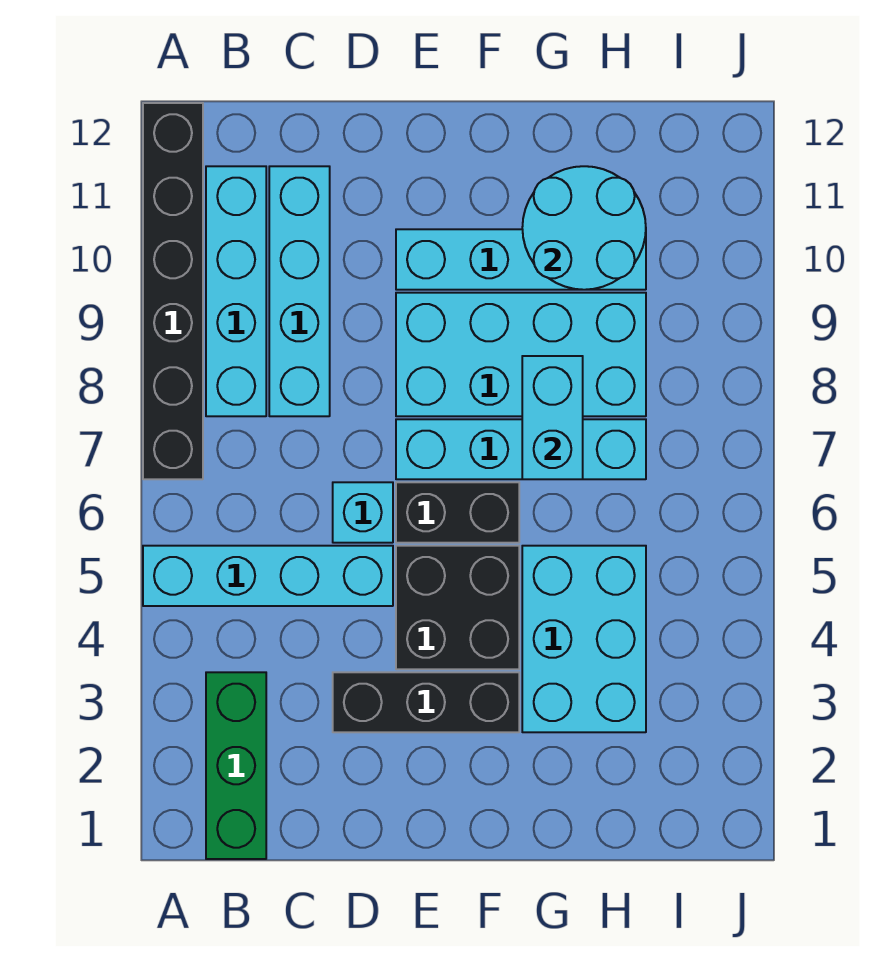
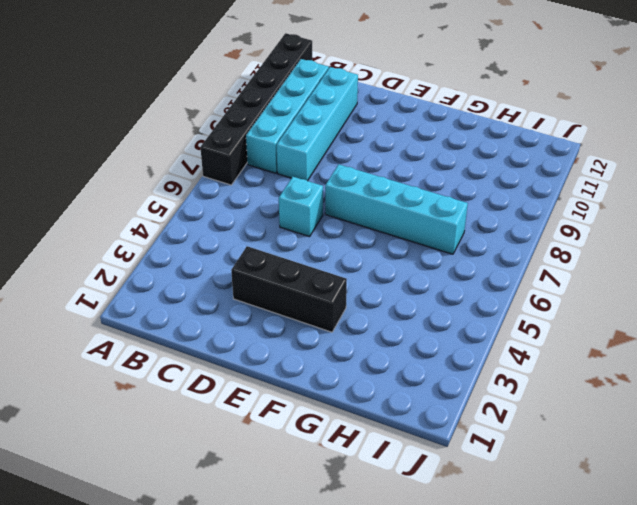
none -> cyan 1x4 brick [143,546,393,606]
none -> green 1x3 brick [206,672,266,859]
none -> black 2x2 brick [396,546,519,669]

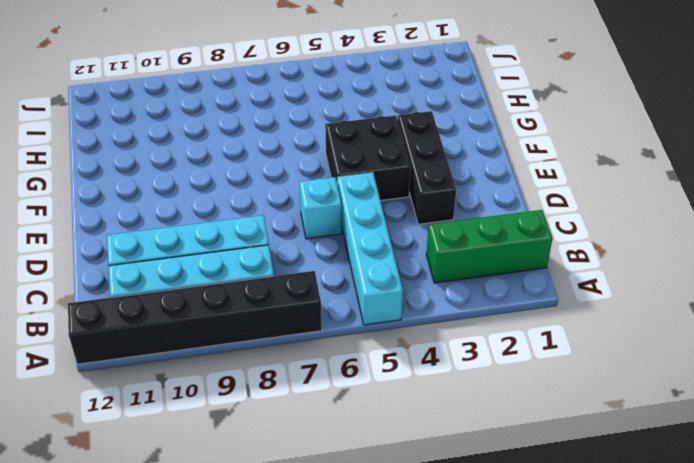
none -> black 1x2 brick [396,482,519,543]
none -> cyan 1x4 brick [396,419,646,479]
none -> cyan 2x4 brick [396,293,646,416]

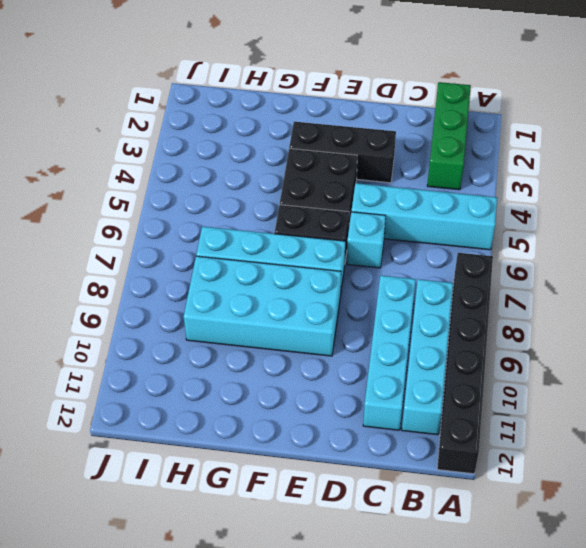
none -> cyan 1x4 brick [396,229,646,290]
none -> cyan 2x3 brick [522,546,646,732]
none -> cyan 1x2 brick [522,356,583,479]

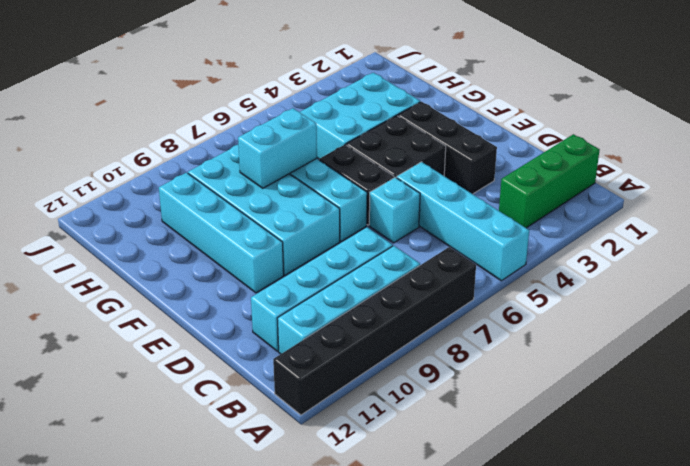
none -> cyan 2x2 round brick [522,166,646,290]

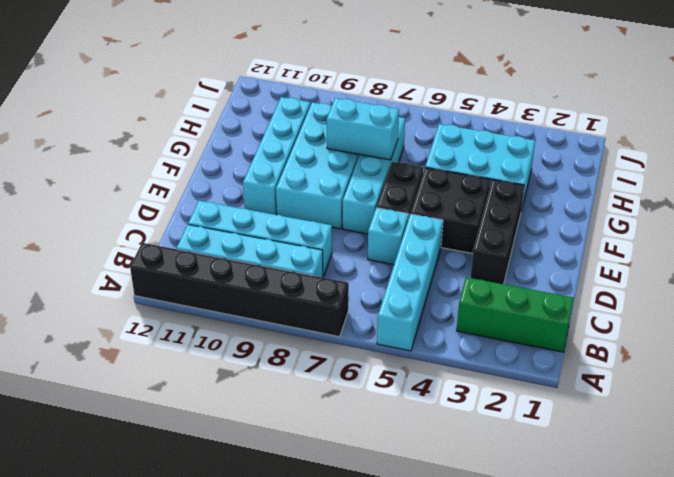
none -> cyan 2x2 round brick [522,166,646,290]

